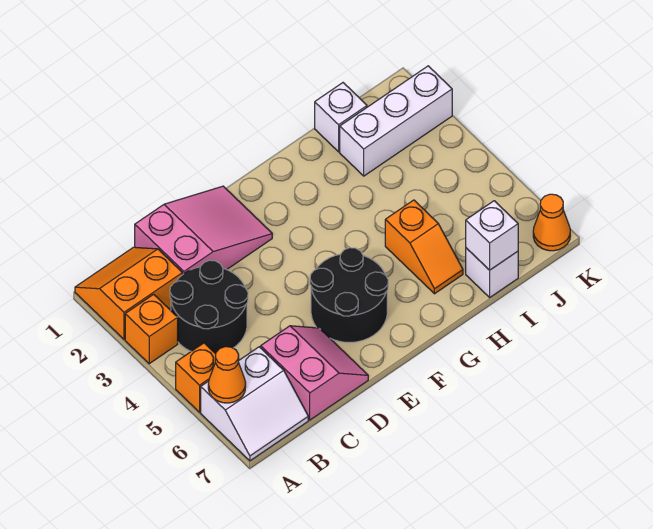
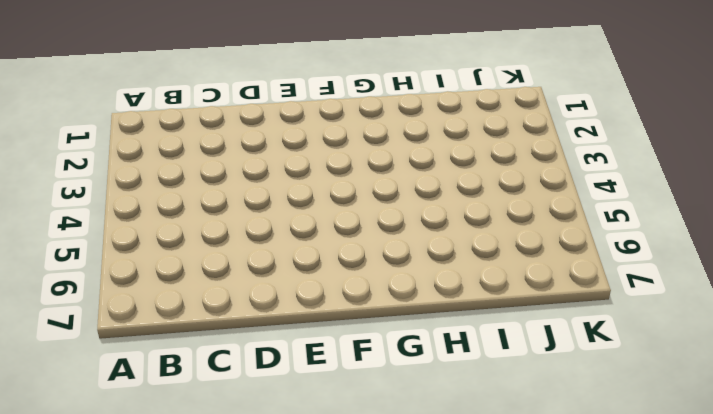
none -> orange 2x2 slope [75,247,182,339]
none -> orange 1x1 brick [125,294,178,364]
none -> orange 1x1 brick [176,343,216,412]

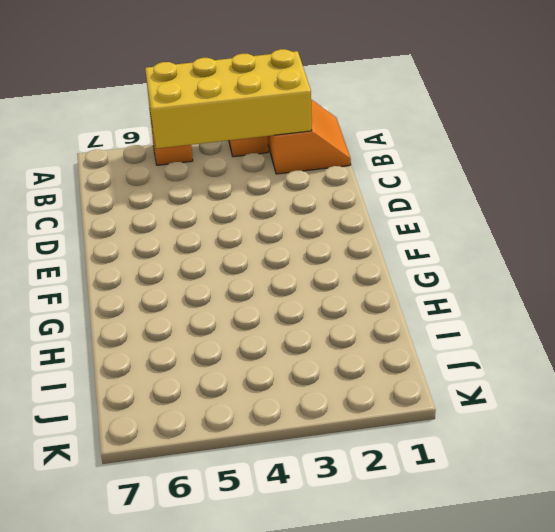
yellow 2x4 brick [145,49,312,149] -> none
none -> white 2x2 slope [201,347,308,461]
none -> black 2x2 round brick [170,260,248,354]
none -> pink 2x3 slope [135,186,272,275]

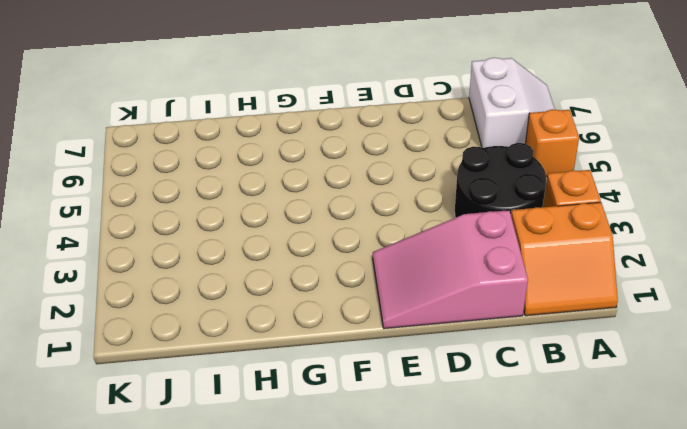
white 2x2 slope [469,58,555,148] -> white 2x2 slope turned to [201,347,308,461]
none -> pink 2x2 slope [261,326,368,420]
none -> black 2x2 round brick [310,248,388,342]
none -> orange 1x2 slope [385,200,463,294]

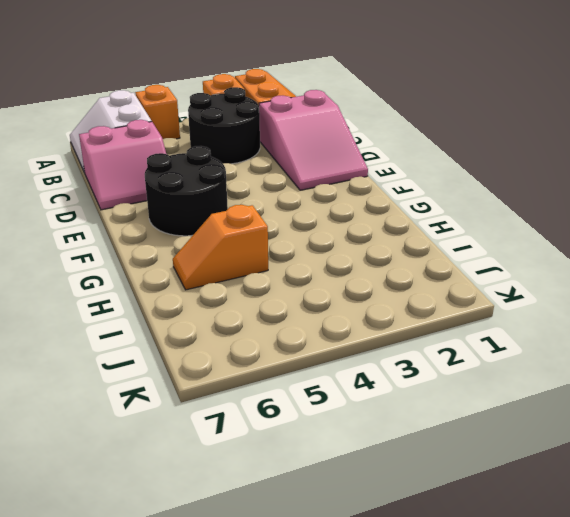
none -> white 1x1 brick [315,83,367,152]
none -> white 1x3 brick [340,66,452,176]
none -> white 1x1 brick [466,248,518,297]

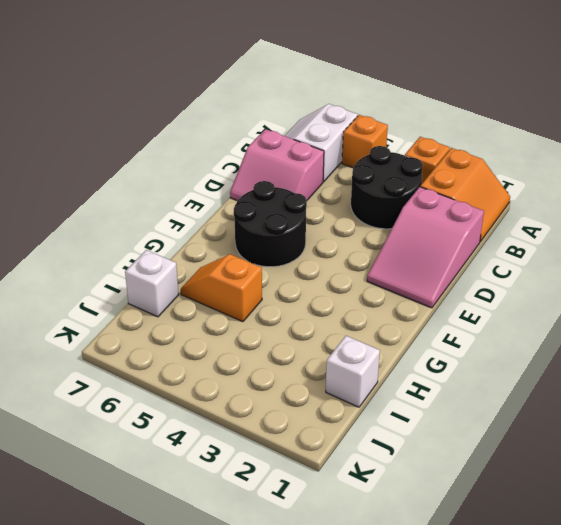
none -> white 1x3 brick [340,66,452,176]
none -> orange 1x1 cone [533,194,570,251]
none -> orange 1x1 cone [208,347,246,403]

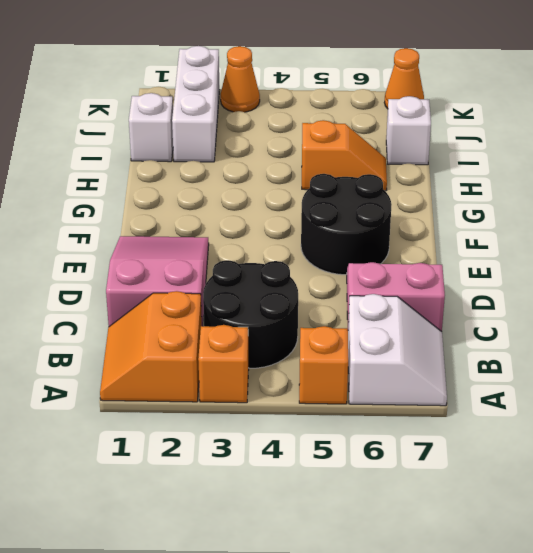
orange 1x1 cone [221,46,260,112] -> orange 1x1 cone moved to [208,347,246,403]
none -> white 1x1 brick [466,201,518,270]

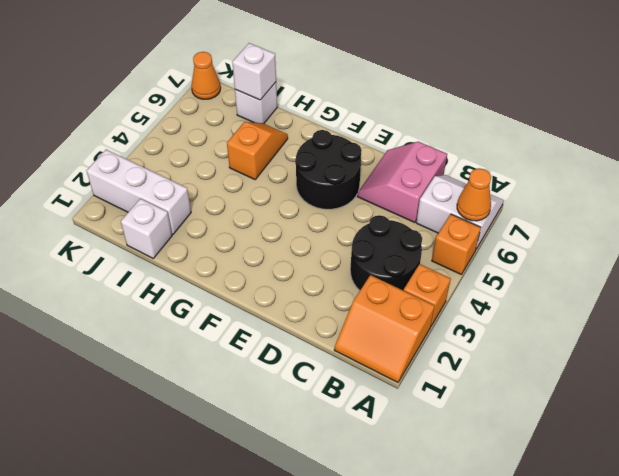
none -> pink 2x3 slope [135,186,272,275]

